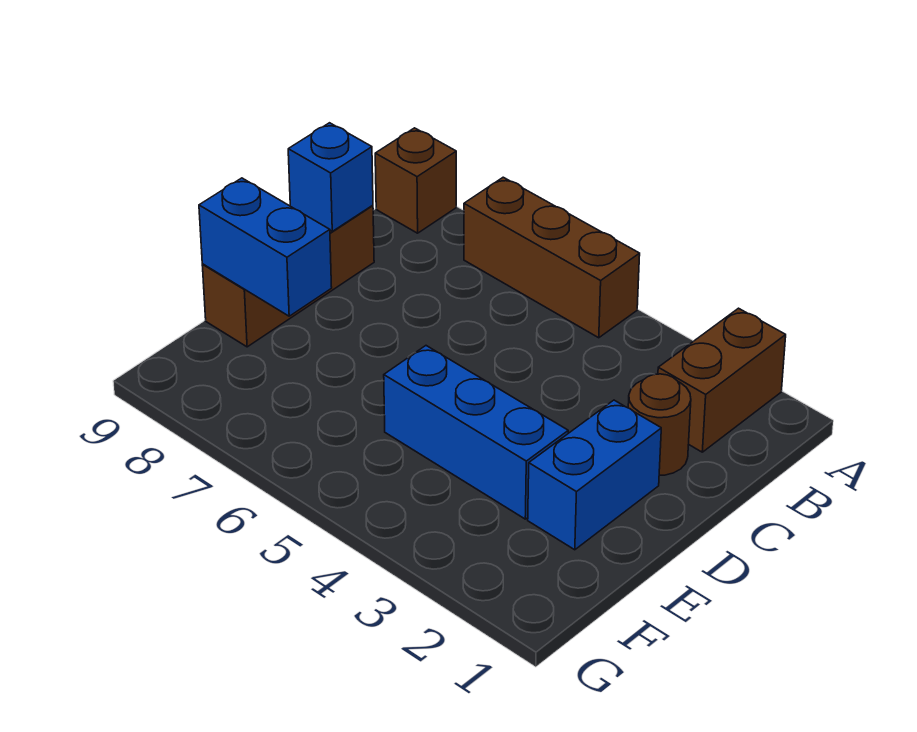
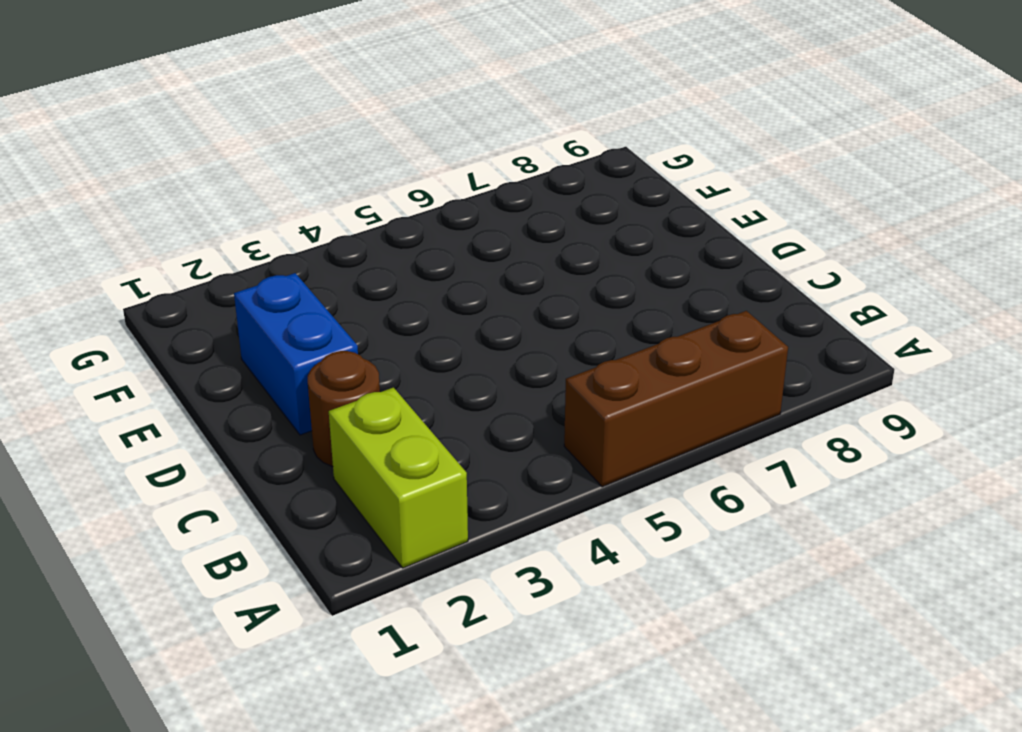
lime 1x2 brick [329,388,468,568] -> brown 1x2 brick [658,308,786,452]
none -> brown 1x1 brick [375,128,456,233]
none -> brown 1x3 brick [202,205,374,347]

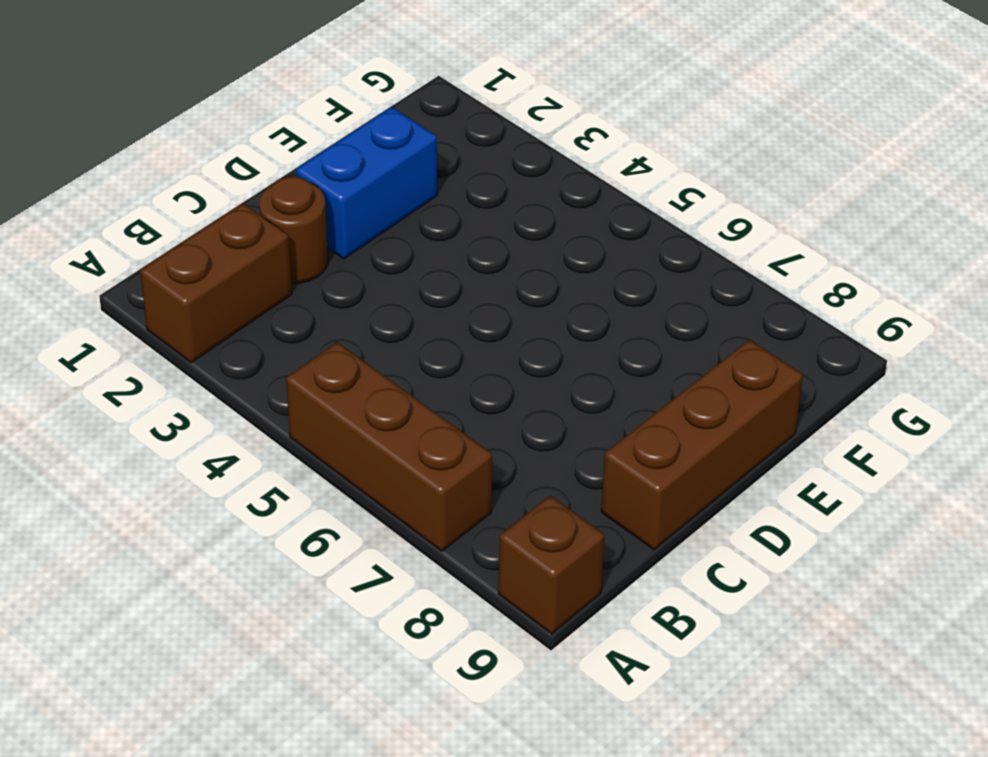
none -> blue 1x3 brick [384,346,568,519]
none -> blue 1x1 brick [288,123,373,231]

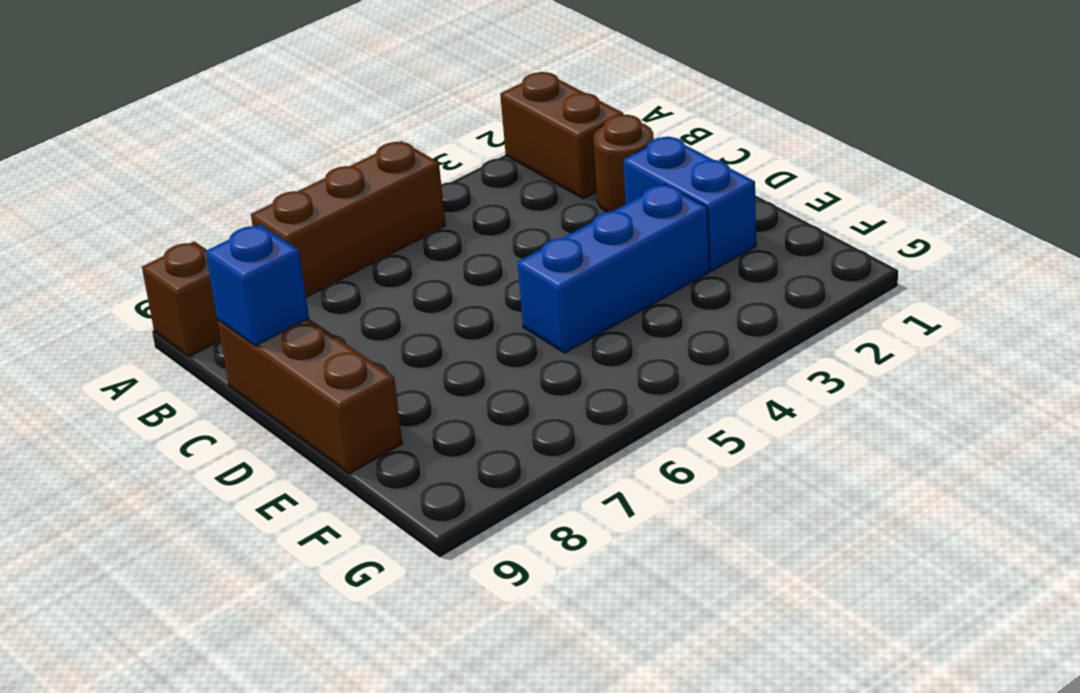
none -> blue 1x2 brick [199,178,332,316]

